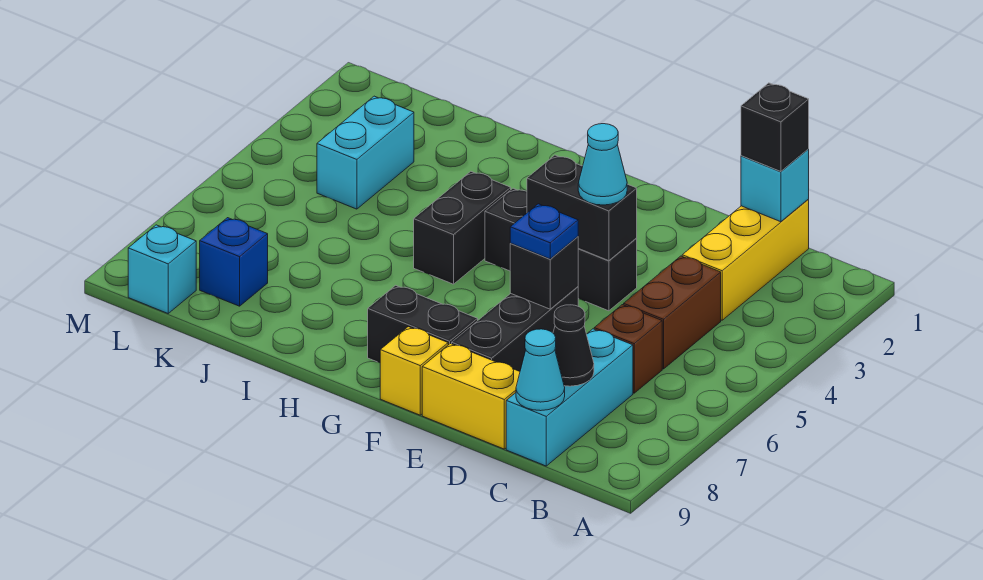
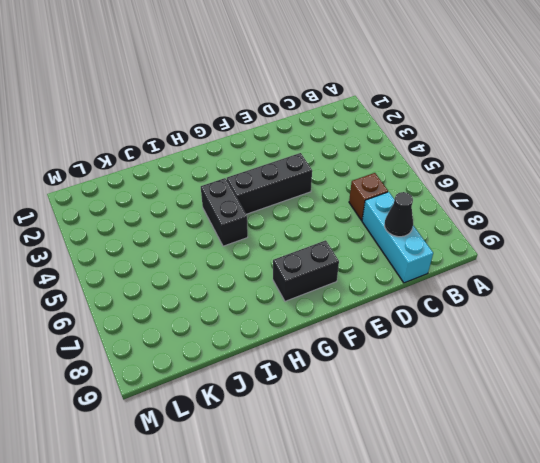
none -> yellow 1x3 brick [682,199,809,320]
none -> brown 1x2 brick [624,256,721,369]
none -> yellow 1x2 brick [422,344,520,449]

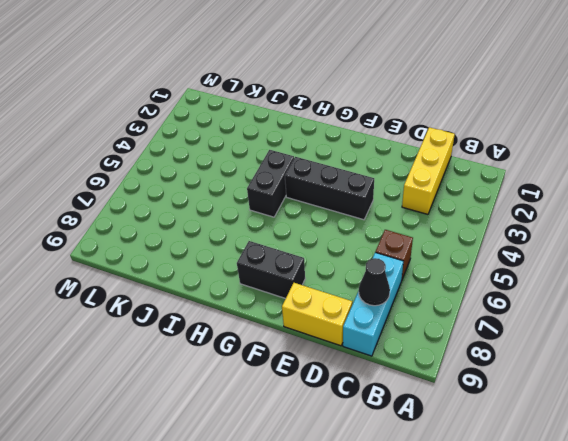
none -> brown 1x2 brick [624,256,721,369]
none -> black 1x3 brick [452,287,578,371]
none -> yellow 1x1 brick [380,327,448,415]

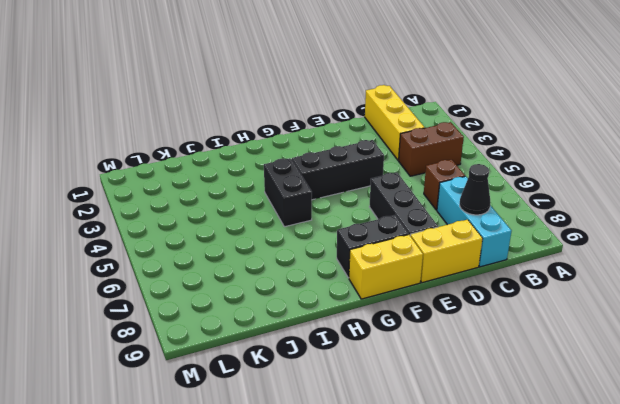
brown 1x2 brick [399,122,464,176] -> brown 1x2 brick turned to [624,256,721,369]
yellow 1x2 brick [349,235,423,299] -> yellow 1x1 brick [380,327,448,415]
none -> cyan 1x2 brick [317,96,414,209]
none -> blue 1x1 brick [200,218,268,306]
none -> cyan 1x1 brick [128,225,196,313]

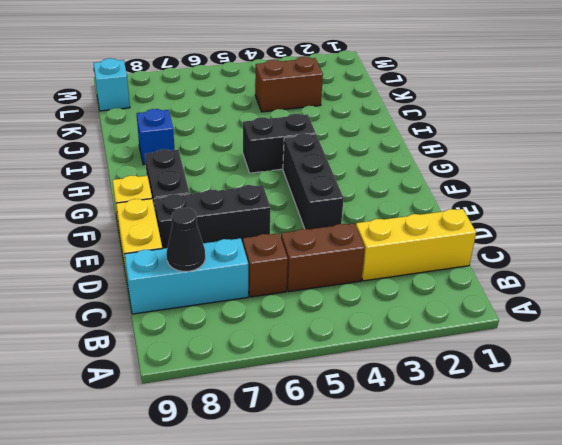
blue 1x1 brick [137,109,174,165] -> blue 1x1 brick moved to [200,218,268,306]
brown 1x2 brick [255,57,323,112] -> cyan 1x2 brick [317,96,414,209]
none -> cyan 1x1 brick [741,149,809,222]
none -> cyan 1x1 cone [516,329,565,411]
none -> black 1x2 brick [527,155,637,261]

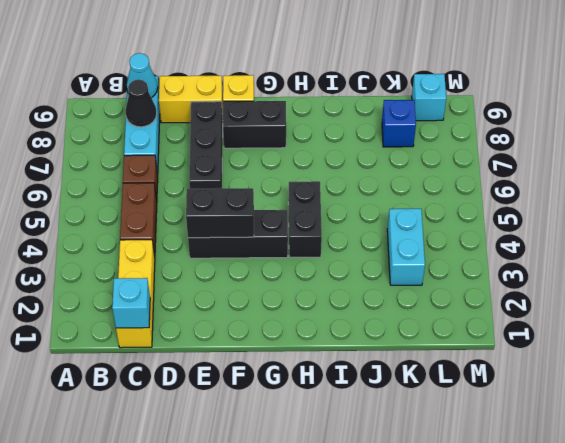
none -> black 1x1 brick [510,237,578,309]
none -> black 1x1 brick [741,83,809,172]
none -> cyan 1x1 cone [578,124,627,205]

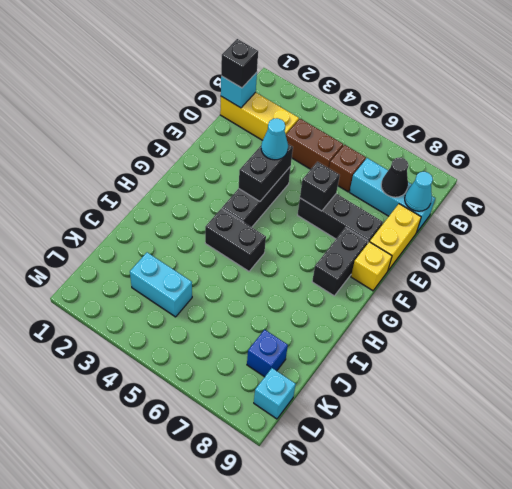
none -> blue 1x1 plate [510,204,578,259]

